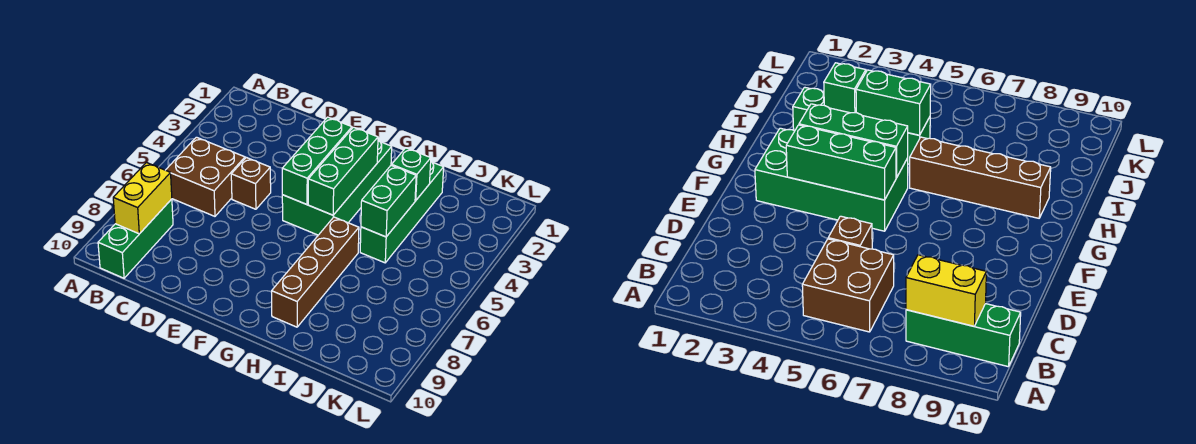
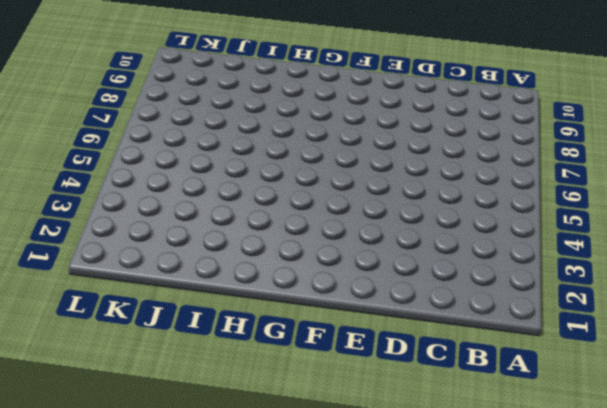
none -> brown 2x2 brick [166,137,245,216]
none -> green 1x3 brick [98,199,173,278]

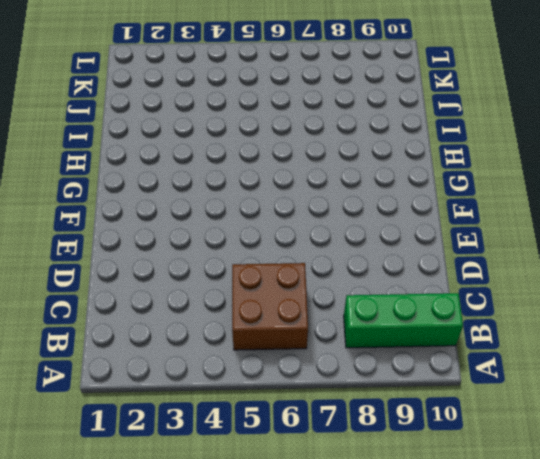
none -> brown 1x1 brick [231,157,271,209]
none -> green 2x4 brick [282,141,392,235]

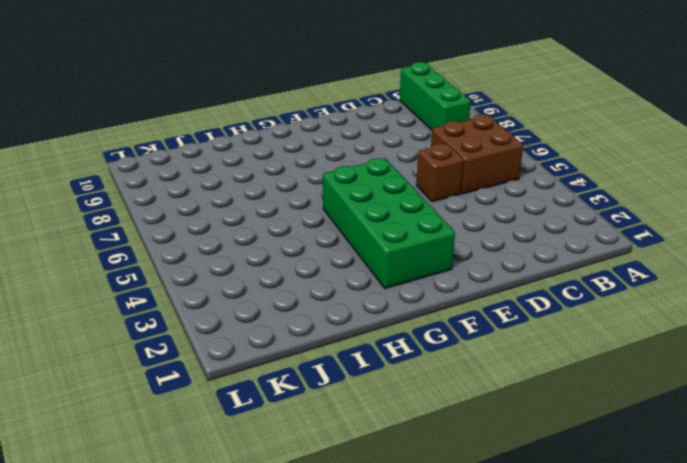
none -> brown 1x4 brick [272,217,359,327]
none -> green 1x4 brick [360,162,444,263]

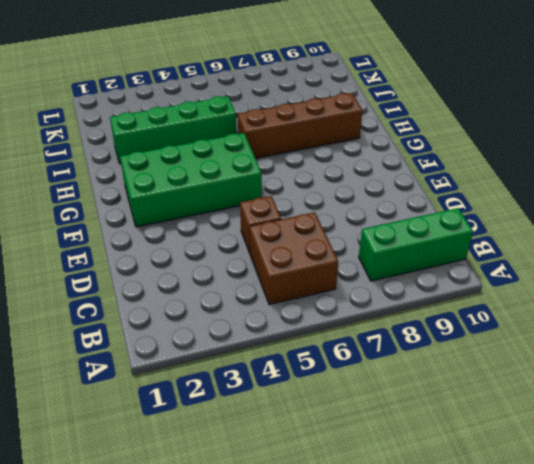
none -> yellow 1x2 brick [113,163,172,234]
none -> green 1x3 brick [282,117,352,204]

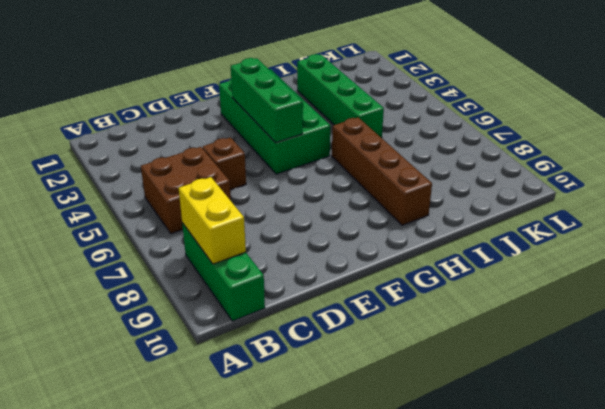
none -> green 1x3 brick [308,127,378,215]
none -> green 1x1 brick [392,148,431,201]

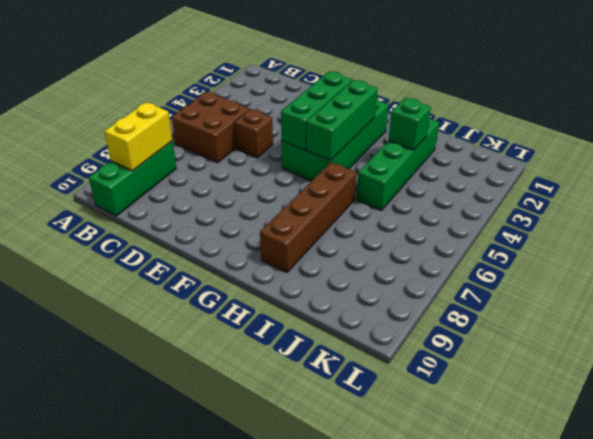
none -> green 1x2 brick [361,165,416,237]

